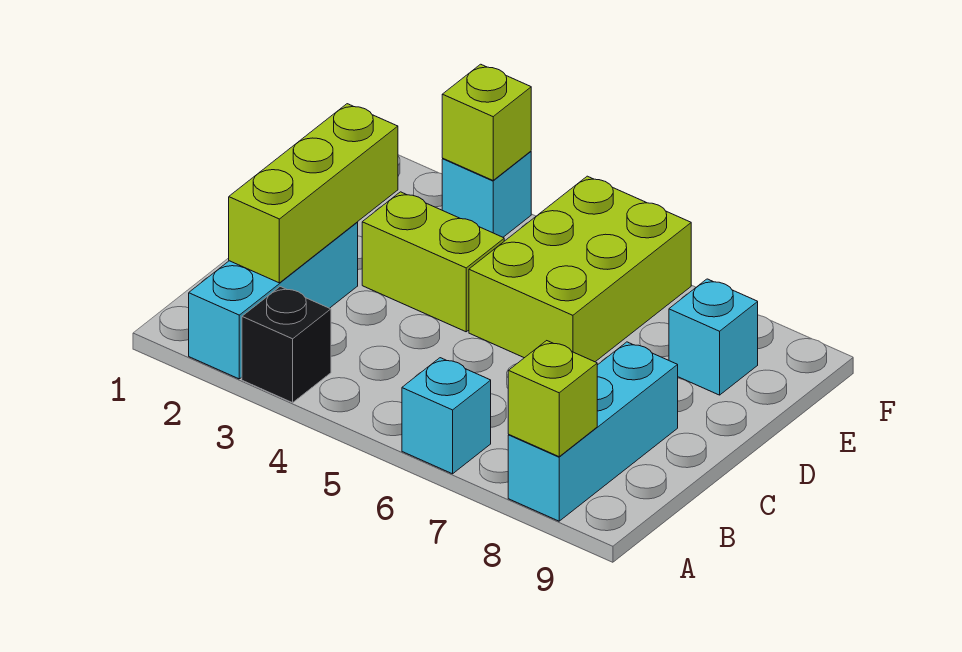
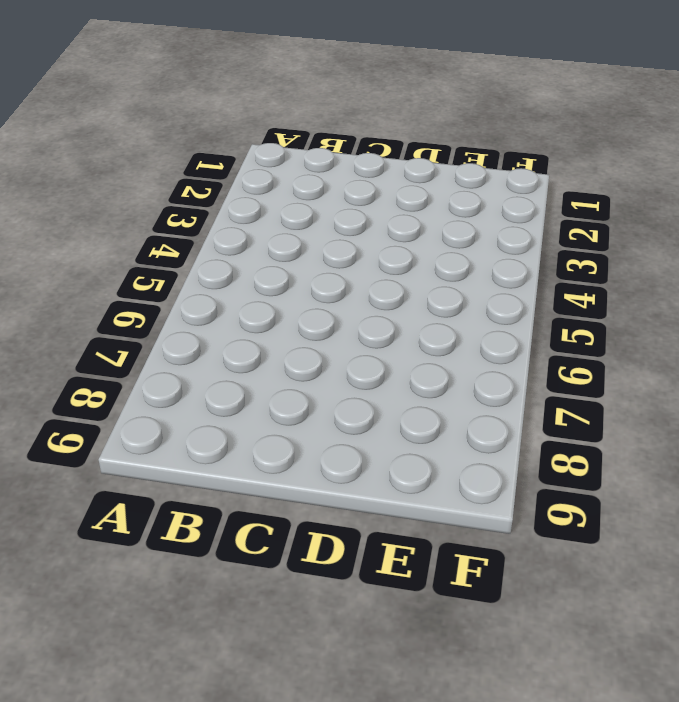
none -> cyan 1x3 brick [189,222,358,379]
none -> black 1x1 brick [242,287,331,403]

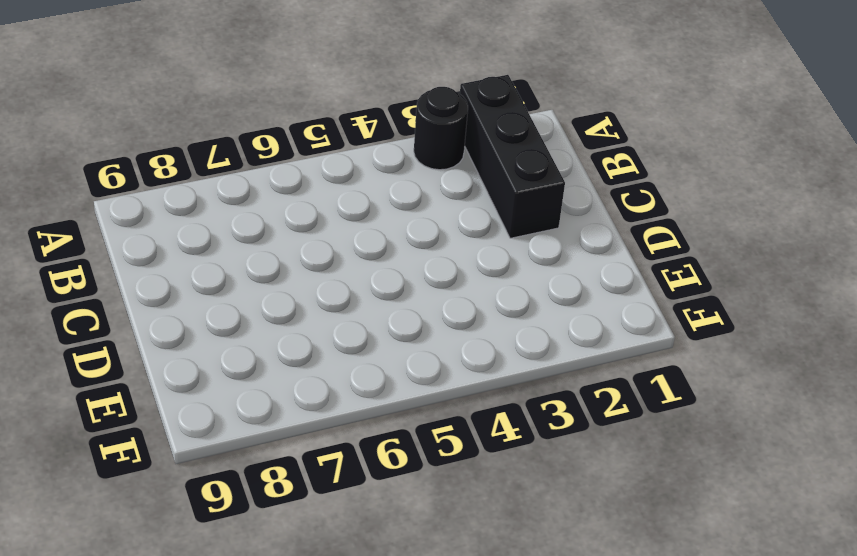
black 1x3 brick [460,75,565,238] -> cyan 1x3 brick [189,222,358,379]
black 1x1 round brick [414,87,468,170] -> black 1x1 brick [242,287,331,403]
none -> cyan 1x1 brick [402,358,491,474]
none -> cyan 1x3 brick [508,342,678,521]

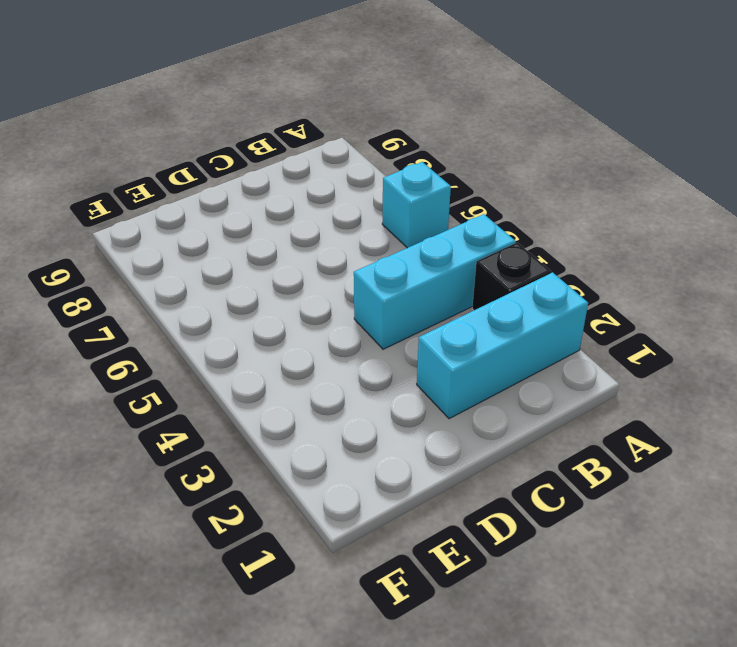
cyan 1x3 brick [354,214,516,349] -> cyan 1x3 brick moved to [508,342,678,521]
none -> lime 1x2 brick [362,192,504,332]
none -> lime 2x3 brick [469,176,691,362]

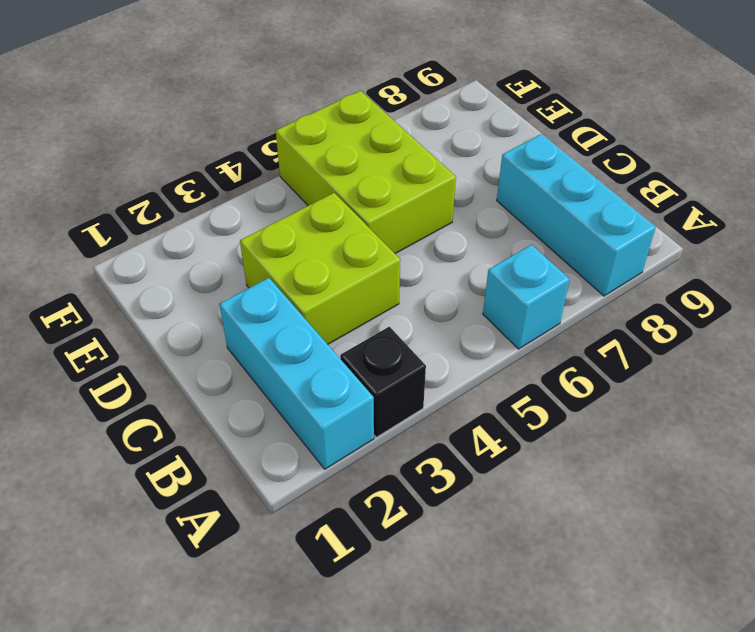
lime 2x2 brick [240,193,400,344] -> lime 1x2 brick [362,192,504,332]
none -> cyan 1x1 brick [669,279,758,395]
none -> cyan 1x1 brick [442,151,531,237]

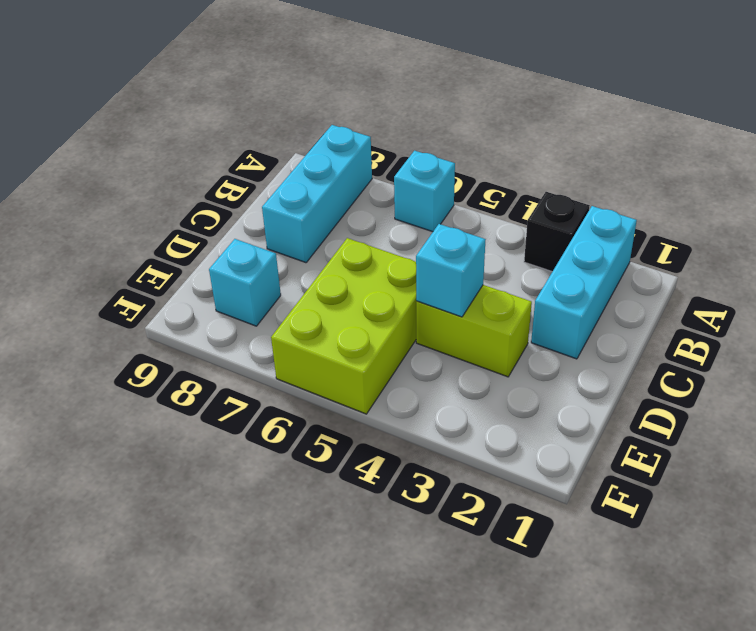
cyan 1x1 brick [416,224,486,317] -> cyan 1x1 brick moved to [442,151,531,237]
none -> lime 1x1 brick [508,341,597,457]
none -> lime 1x3 brick [229,104,398,283]

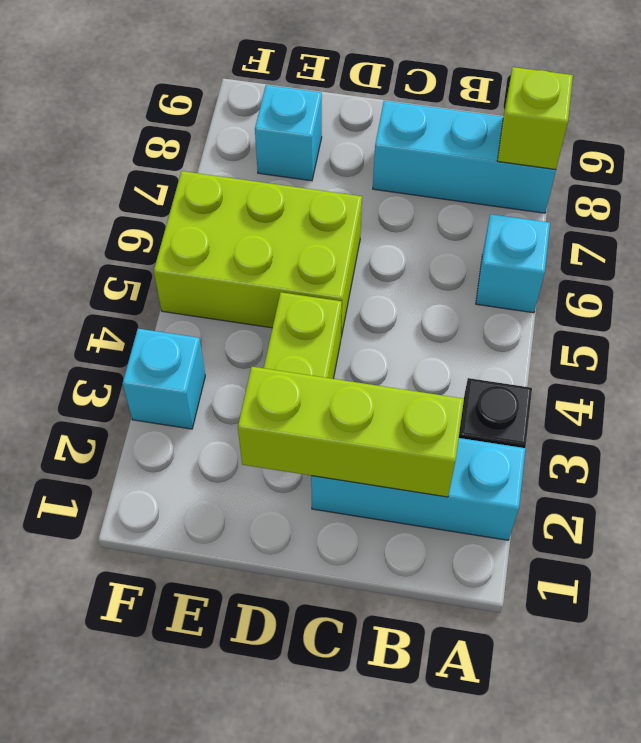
none -> lime 1x1 brick [442,64,531,180]

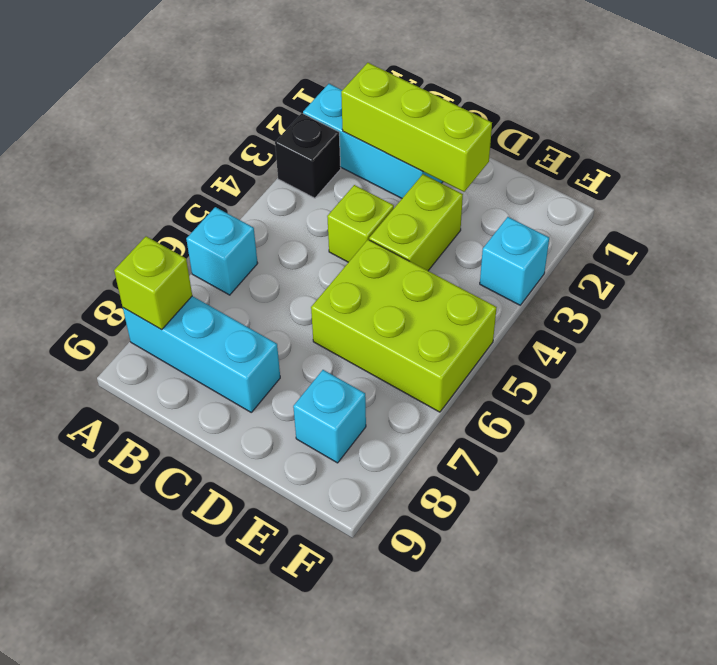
lime 1x1 brick [327,185,394,262] -> lime 1x1 brick moved to [442,64,531,180]

